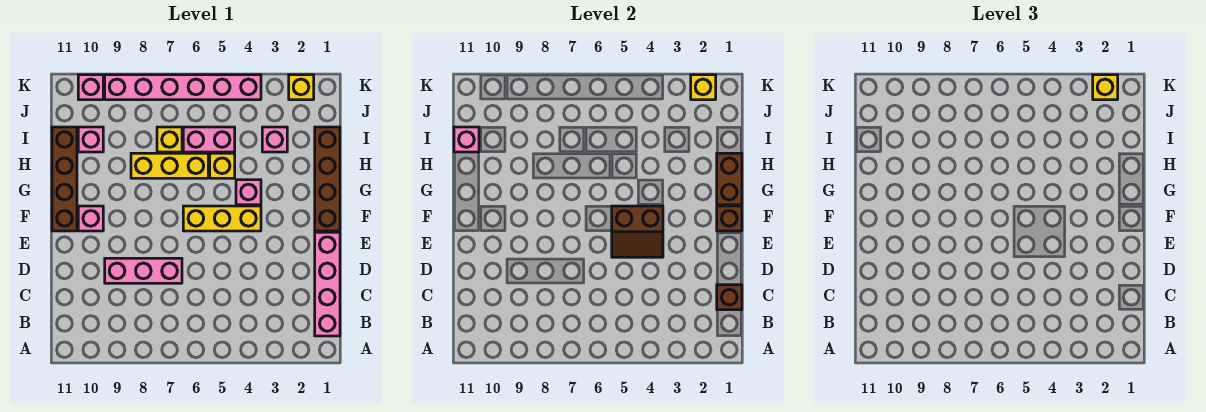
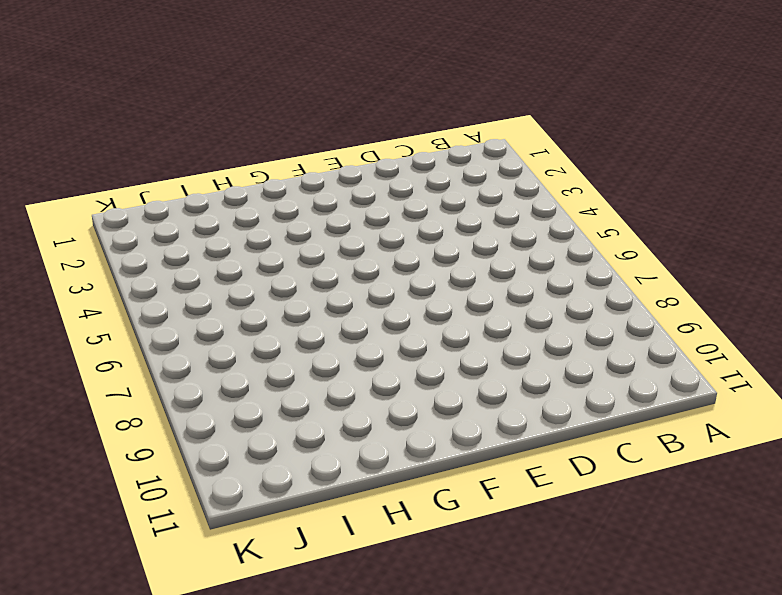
none -> pink 1x4 brick [315,232,340,336]
none -> pink 1x3 brick [105,258,182,283]
none -> brown 1x4 brick [315,127,340,231]

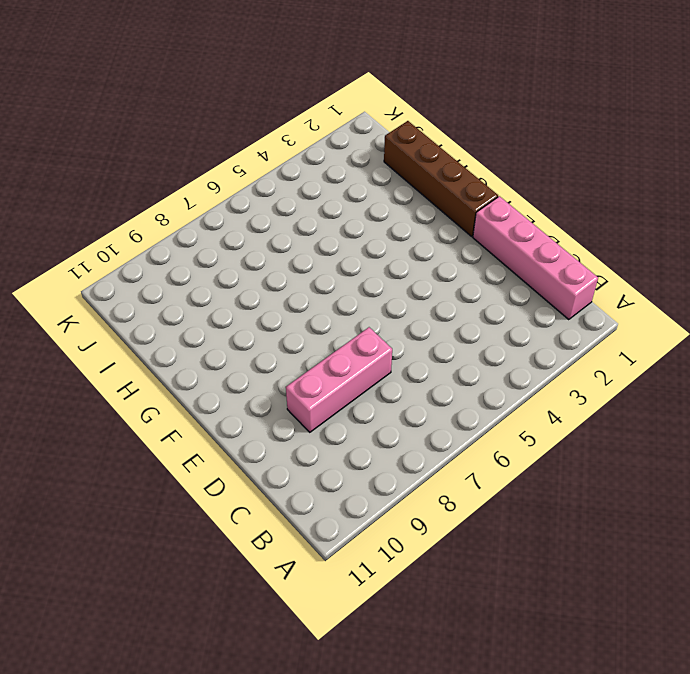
none -> yellow 1x3 brick [183,206,261,231]
none -> pink 1x1 brick [78,206,103,231]
none -> brown 1x4 brick [52,127,77,231]

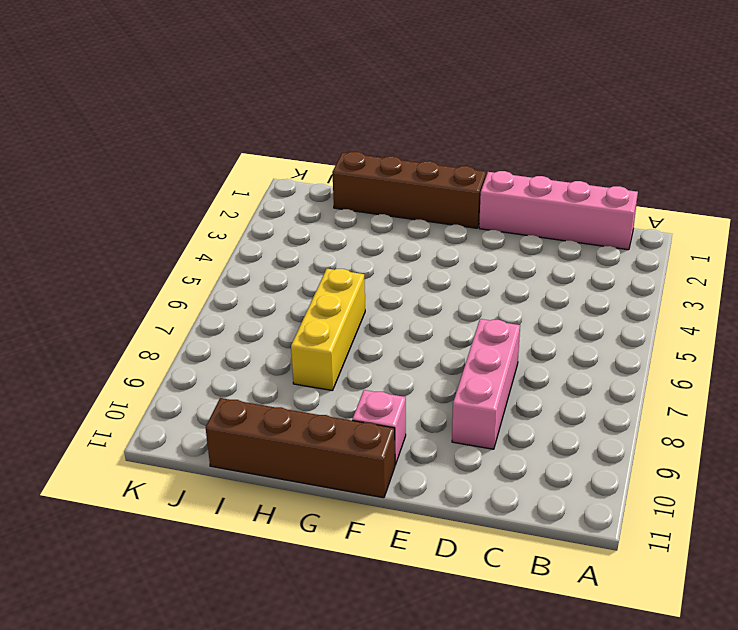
none -> yellow 1x3 brick [183,206,261,231]
none -> pink 1x1 brick [236,180,261,205]
none -> yellow 1x1 brick [210,153,235,178]

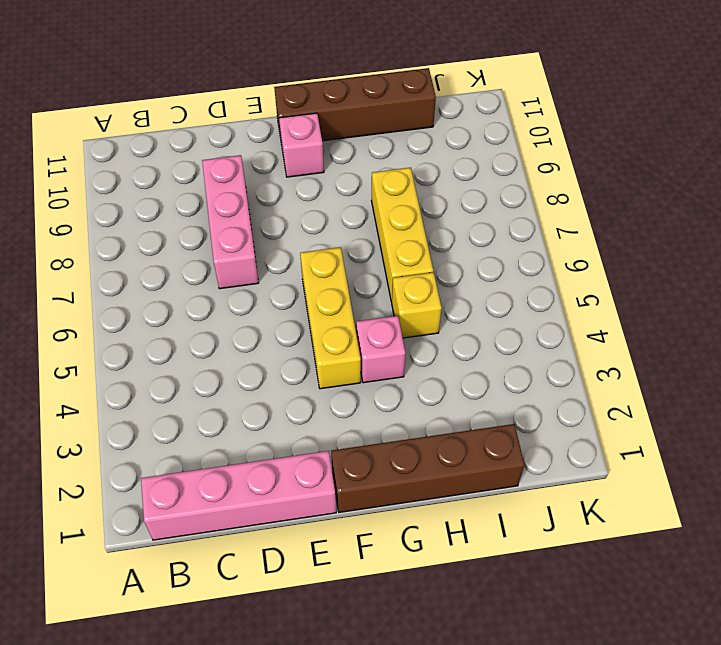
none -> pink 1x1 brick [262,127,287,152]
none -> pink 1x2 brick [183,127,235,152]
none -> yellow 1x1 brick [157,127,182,152]

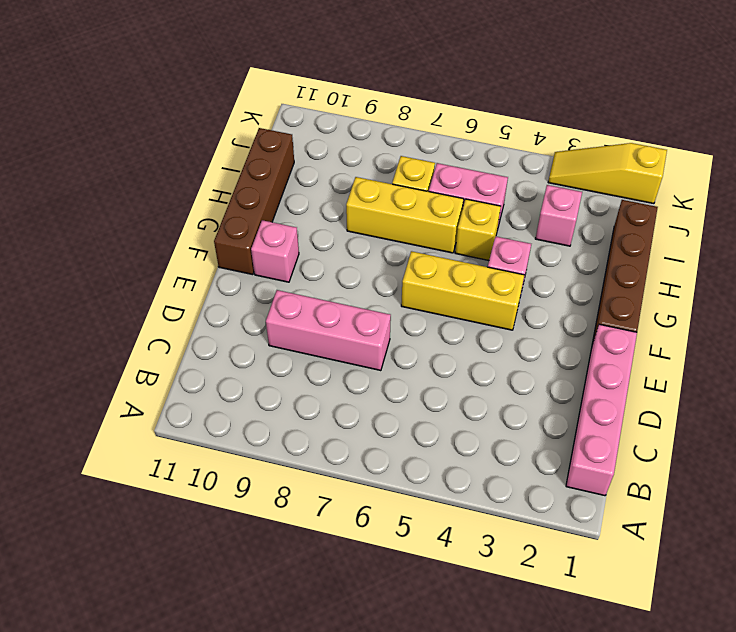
yellow 1x3 slope [548,143,667,204] -> yellow 1x1 brick [289,75,314,100]
none -> pink 1x1 brick [78,127,103,152]
none -> pink 1x6 brick [105,75,261,100]
none -> pink 1x1 brick [78,75,103,100]

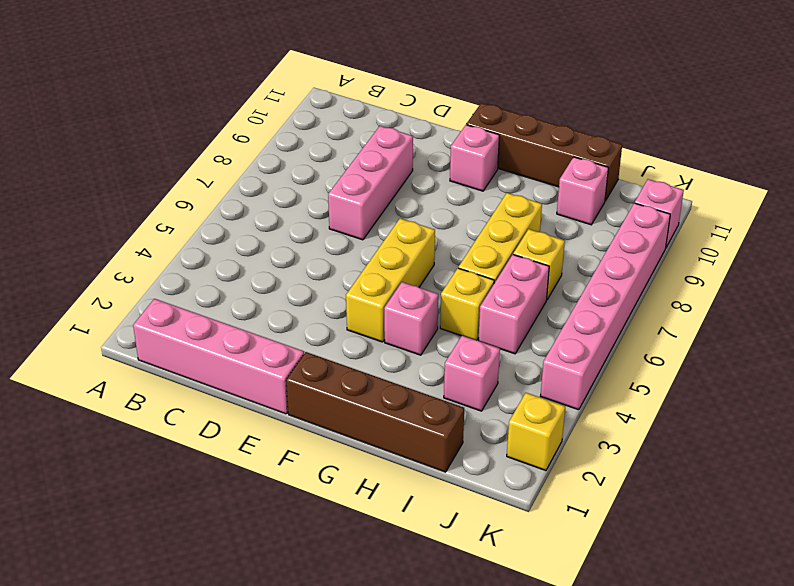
none -> brown 1x1 brick [717,285,742,310]
none -> brown 2x2 slope [612,206,663,257]
none -> brown 1x1 brick [717,206,742,231]

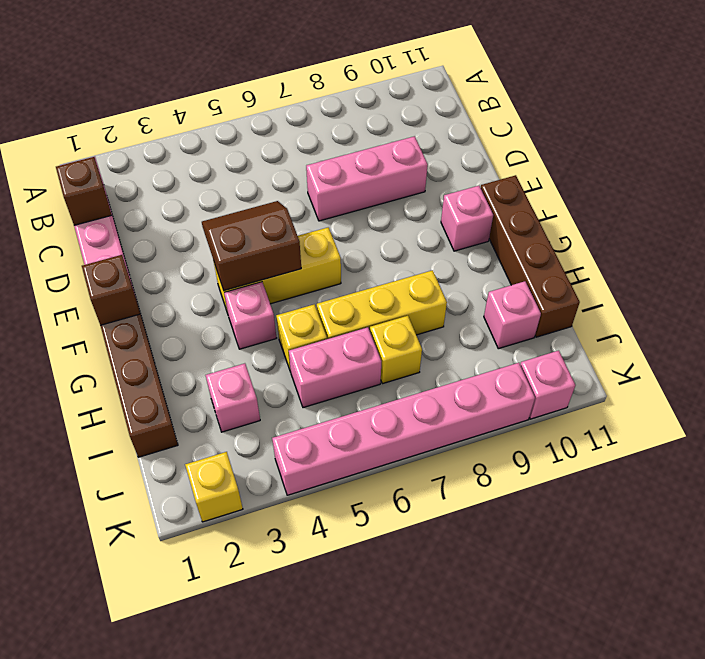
none -> brown 1x2 brick [717,153,742,205]
none -> pink 1x1 brick [454,127,479,152]
none -> yellow 1x1 brick [691,75,716,100]

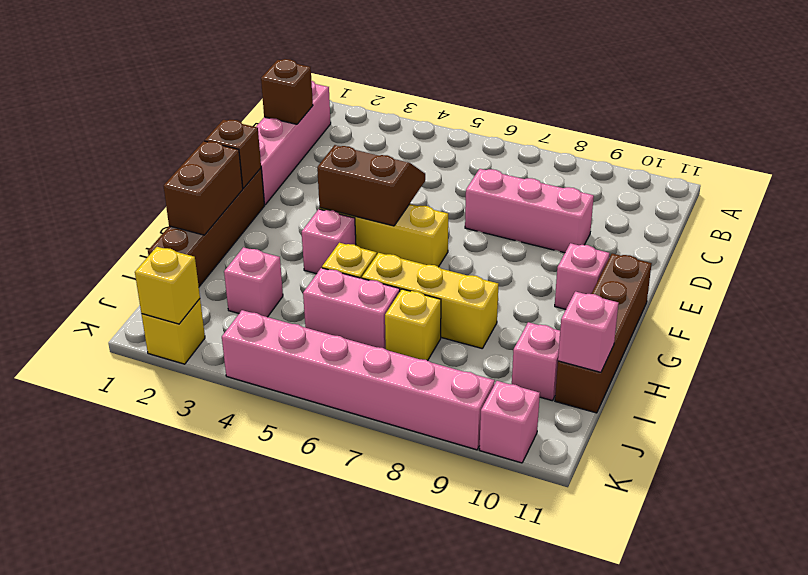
none -> yellow 1x1 brick [1093,75,1118,100]

